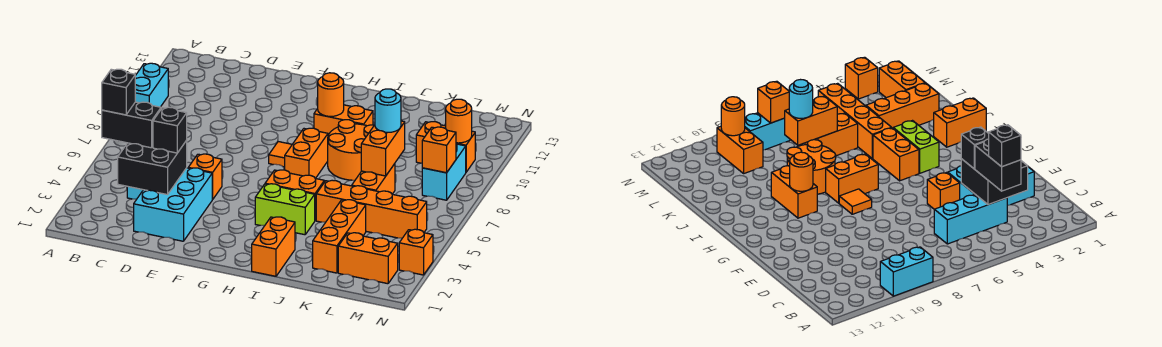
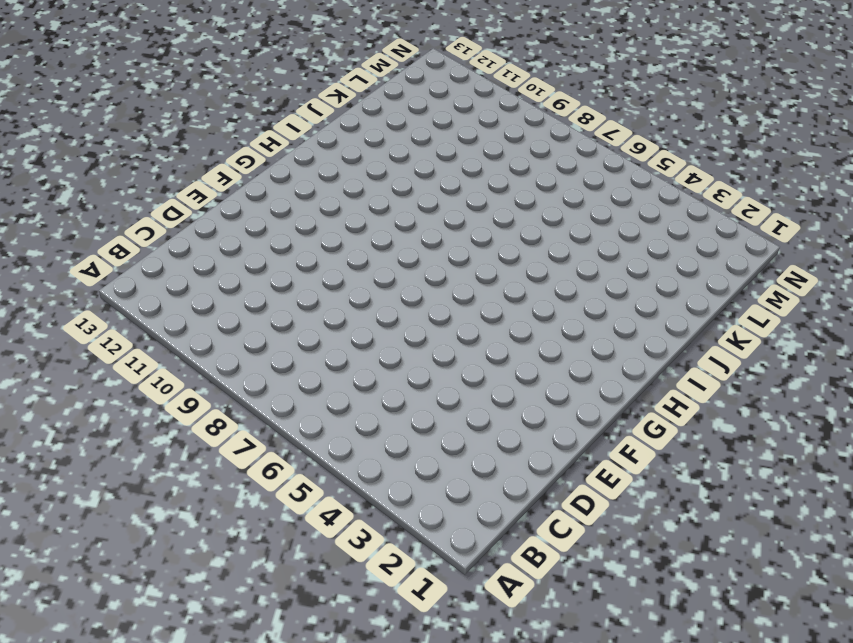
none -> cyan 1x2 brick [135,63,168,107]
none -> cyan 1x3 brick [934,194,1007,244]
none -> cyan 2x3 brick [134,168,213,241]

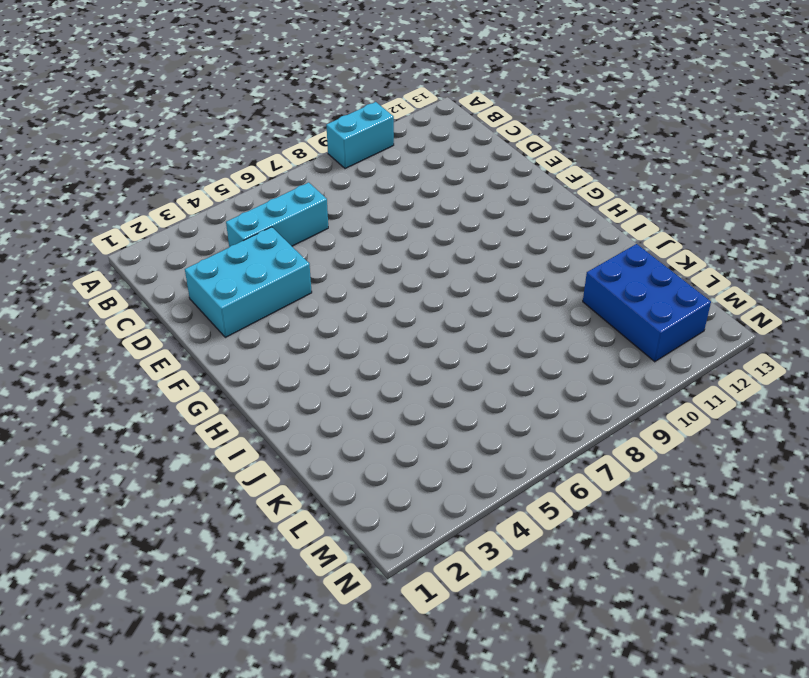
blue 2x3 brick [583,244,711,362] -> none
none -> orange 1x1 brick [188,154,222,199]
none -> orange 1x1 tile [269,142,292,167]
none -> lime 1x2 brick [255,184,315,235]

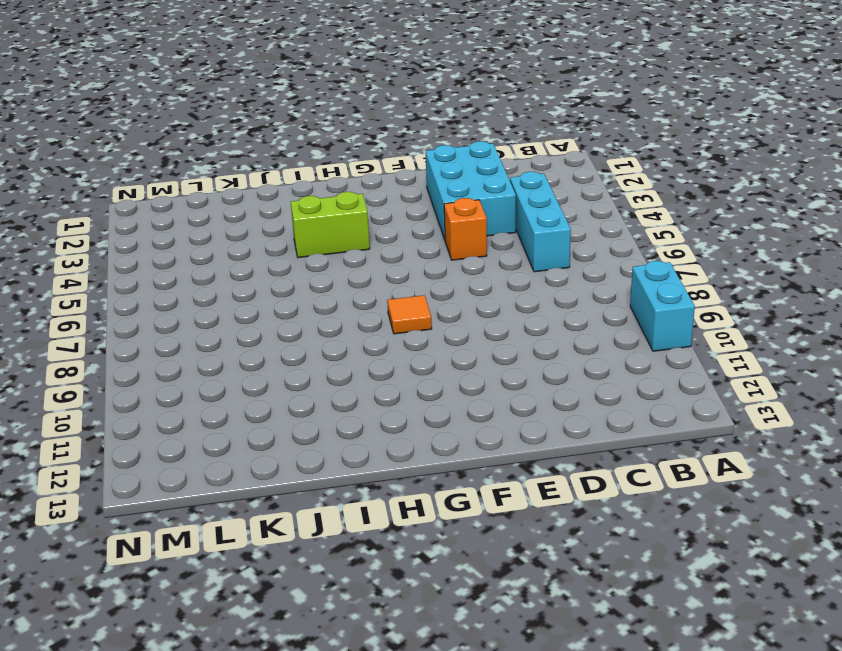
none -> orange 1x2 brick [265,170,324,220]
none -> orange 1x2 brick [285,128,328,179]
none -> orange 1x2 brick [314,105,373,135]

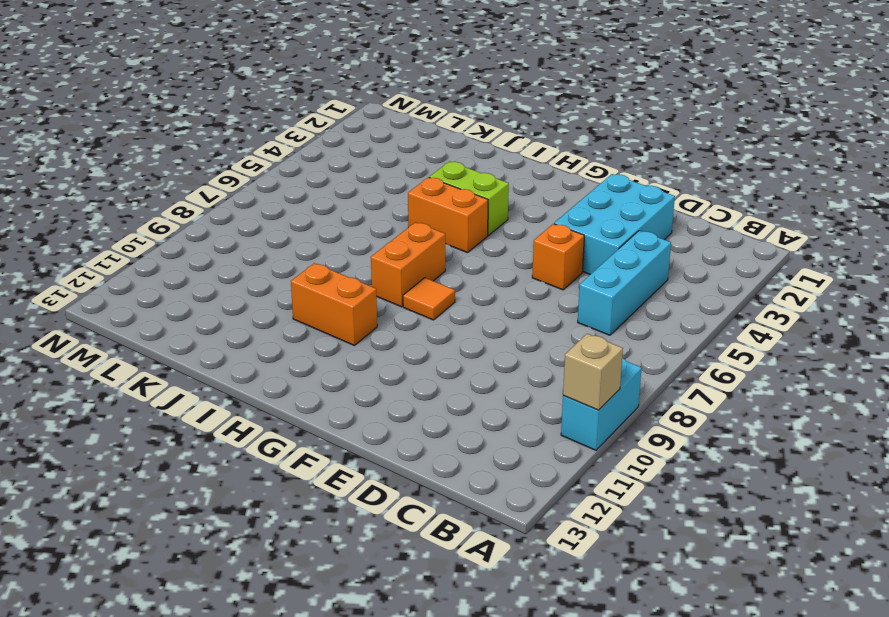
tan 1x1 brick [563,334,623,410] -> none
none -> orange 1x2 brick [252,217,295,276]
none -> orange 2x2 round brick [328,120,374,180]
none -> orange 1x4 brick [316,180,427,238]

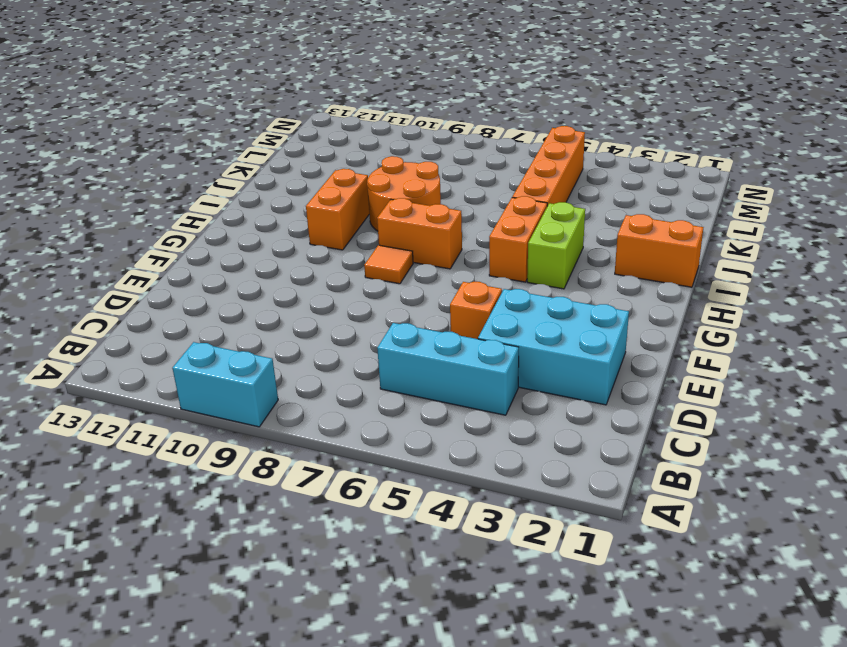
none -> orange 1x3 brick [313,200,366,273]
none -> orange 1x2 brick [352,164,395,194]
none -> orange 1x2 brick [338,233,398,284]

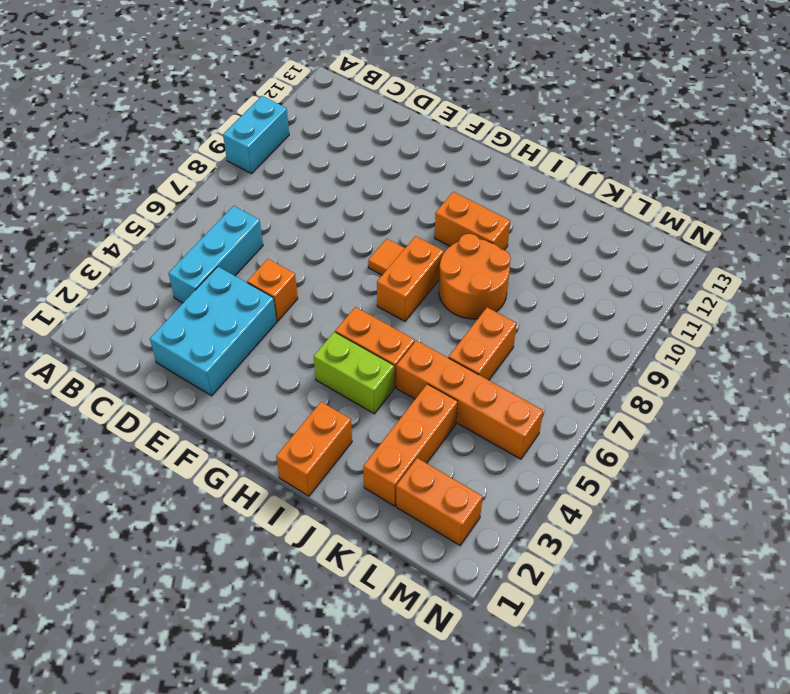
none -> orange 1x2 brick [416,122,475,172]
none -> cyan 1x2 brick [422,144,466,200]
none -> orange 1x1 brick [399,229,433,275]

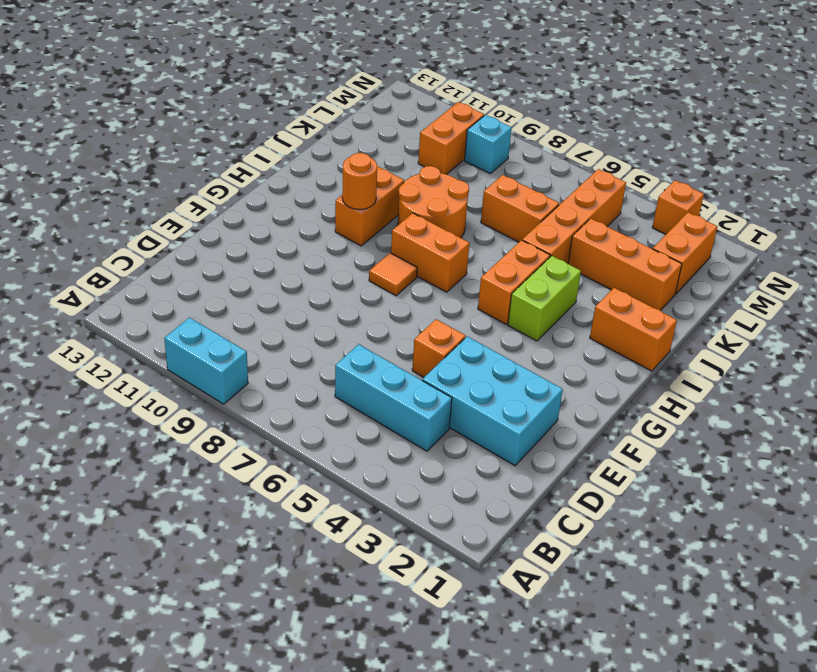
cyan 1x1 brick [465,115,511,173] -> cyan 1x2 brick [422,144,466,200]
none -> black 2x2 brick [118,141,187,195]
none -> orange 1x2 brick [361,121,405,176]
none -> orange 1x1 brick [422,127,456,173]

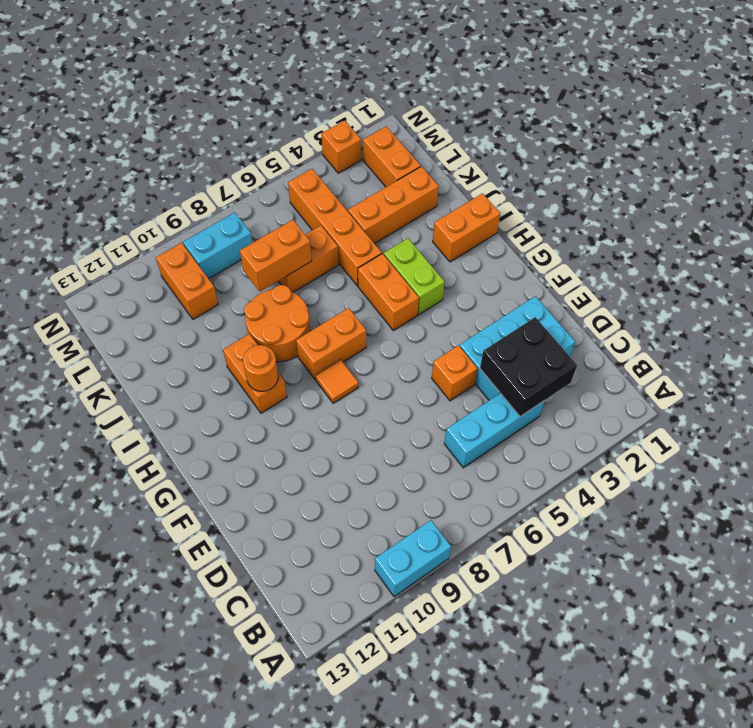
none -> orange 1x1 brick [422,127,456,173]
none -> orange 1x1 round brick [446,99,472,143]
none -> black 1x2 brick [102,102,161,148]

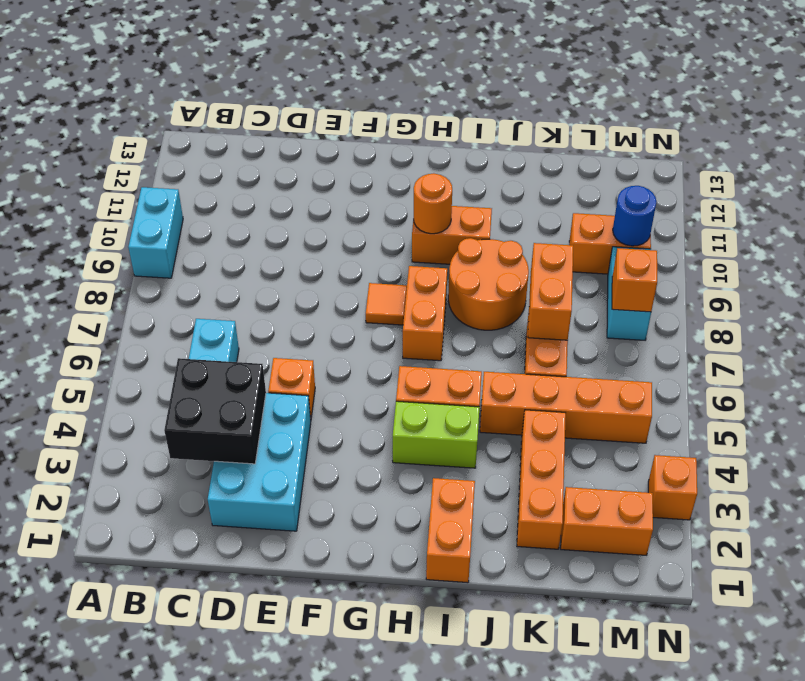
blue 1x1 round brick [613,186,657,246] -> orange 1x1 round brick [446,99,472,143]
none -> black 1x2 brick [102,102,161,148]
none -> black 1x1 brick [153,107,187,153]
none -> cyan 1x1 round brick [375,89,401,133]

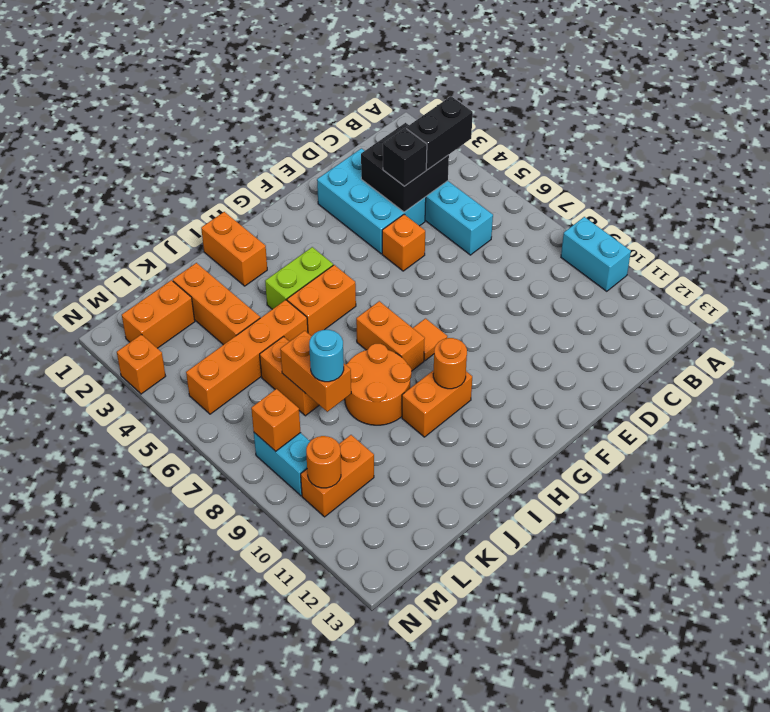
none -> black 1x1 brick [102,69,135,115]

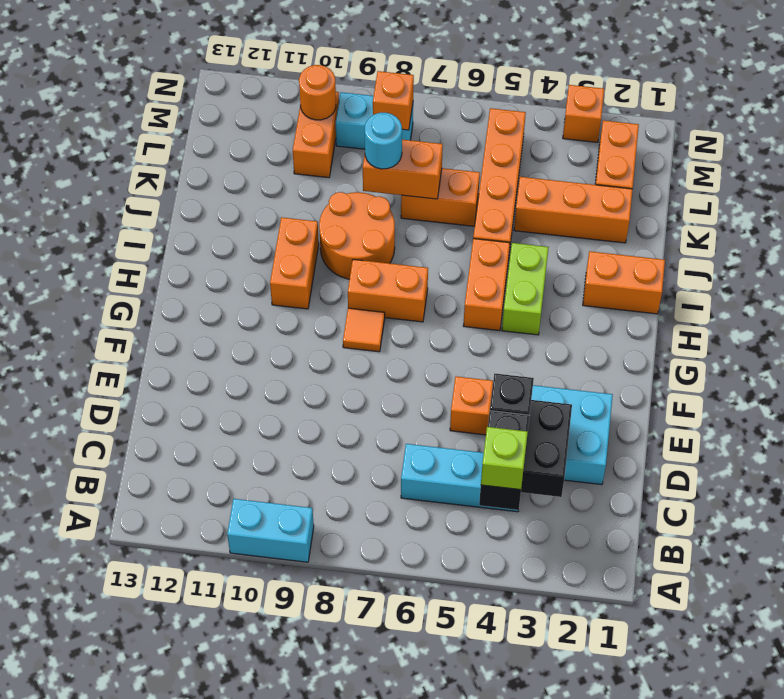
lime 1x1 brick [481,427,528,490] -> black 1x1 brick [102,69,135,115]
none -> orange 1x1 round brick [318,73,344,116]

